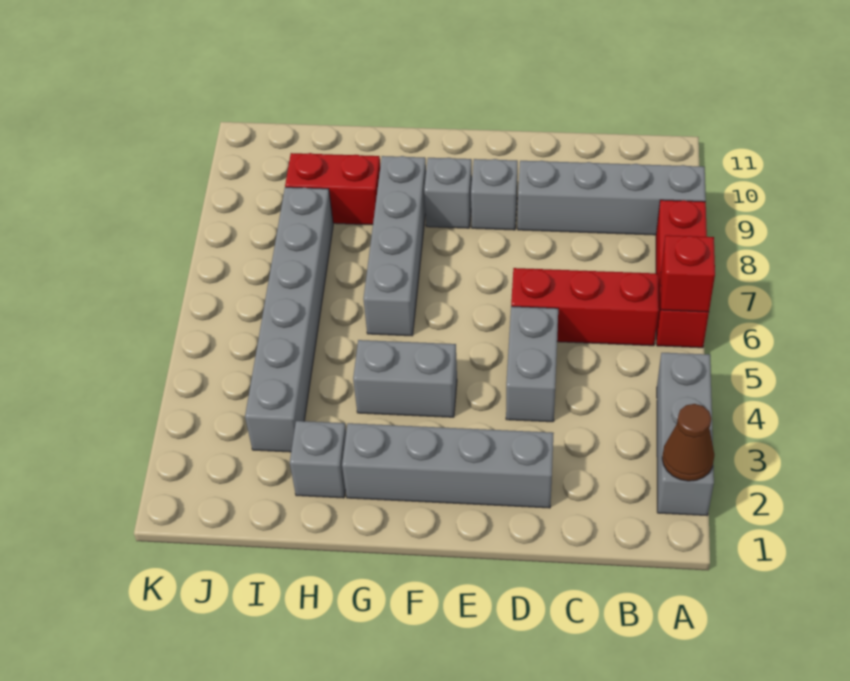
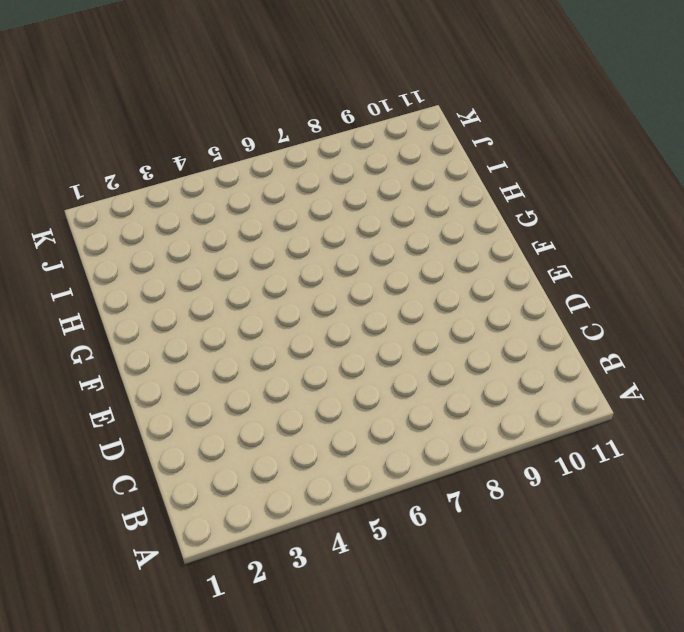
none -> grey 1x3 brick [657,353,714,515]
none -> red 1x3 brick [656,200,709,348]
none -> grey 1x4 brick [518,161,706,235]

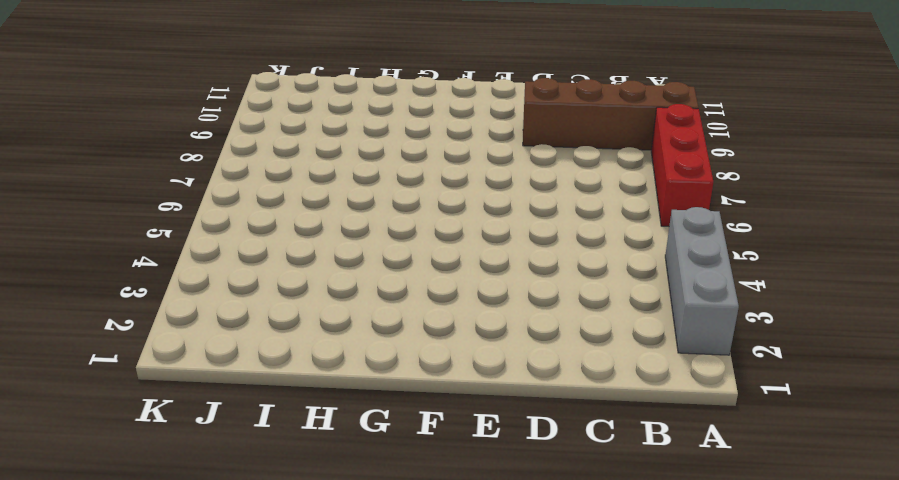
brown 1x4 brick [523,78,698,150] -> grey 1x4 brick [518,161,706,235]
none -> red 1x3 brick [511,268,659,346]
none -> grey 1x4 brick [342,423,554,508]
none -> grey 1x2 brick [506,306,558,422]

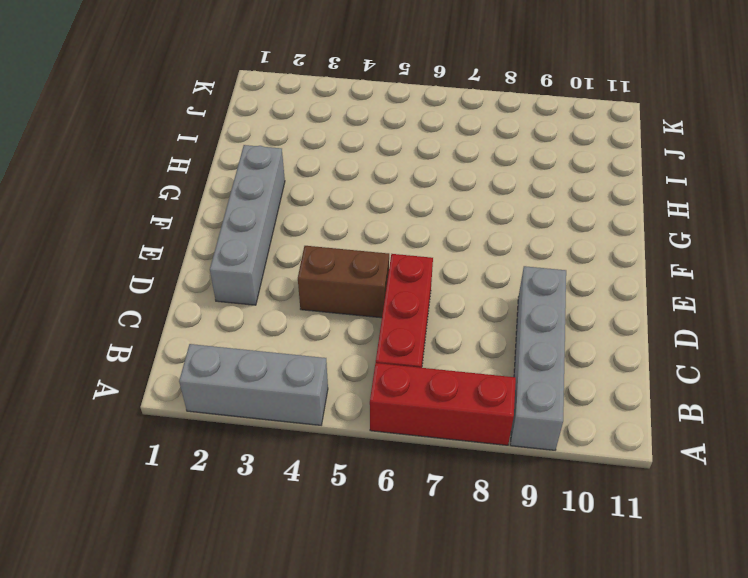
brown 1x2 brick [298,246,389,318] -> grey 1x2 brick [506,306,558,422]
none -> grey 1x1 brick [471,159,518,230]
none -> grey 1x2 brick [353,340,457,417]
none -> grey 1x1 brick [424,158,472,228]

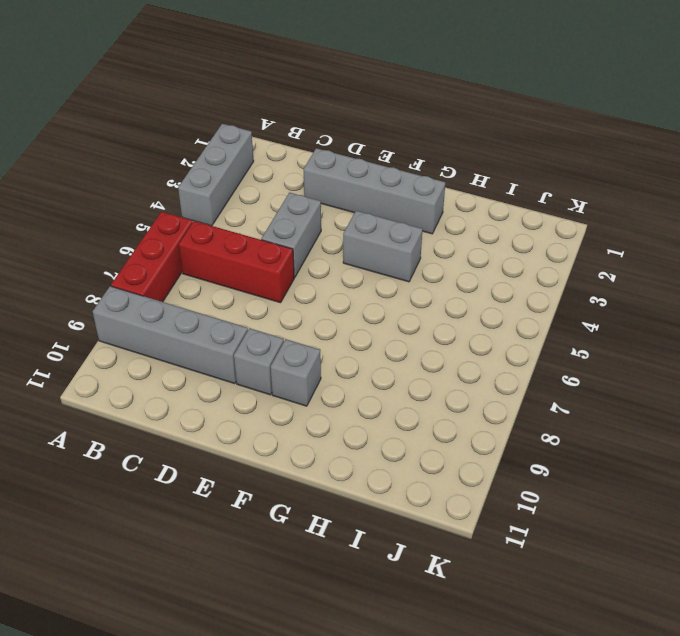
none -> grey 1x4 brick [364,156,426,336]
none -> grey 1x1 brick [290,421,346,498]
none -> red 1x2 brick [285,153,380,225]

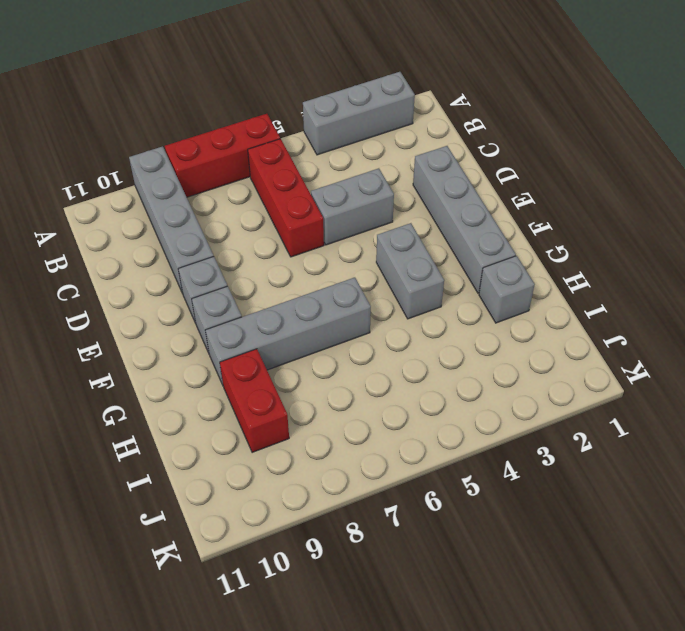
none -> grey 1x6 brick [245,187,333,452]
none -> brown 1x1 cone [662,404,714,481]
none -> red 1x1 brick [661,235,715,312]

